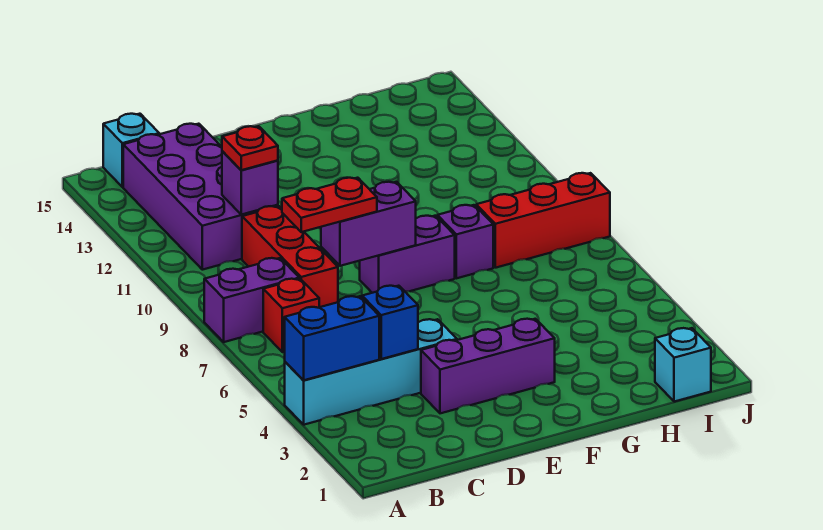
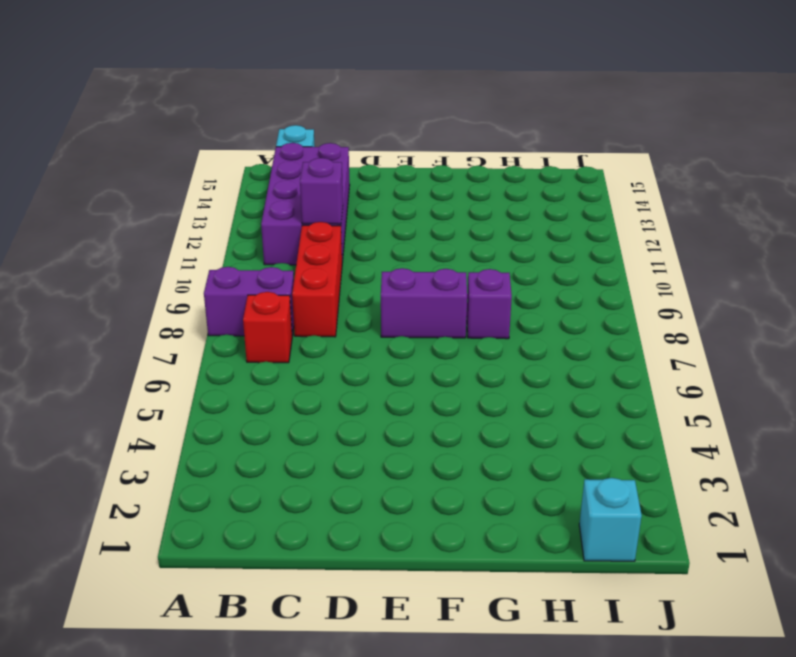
none -> cyan 1x4 brick [285,319,457,425]
none -> purple 1x3 brick [421,319,555,413]
none -> red 1x3 brick [476,173,610,268]

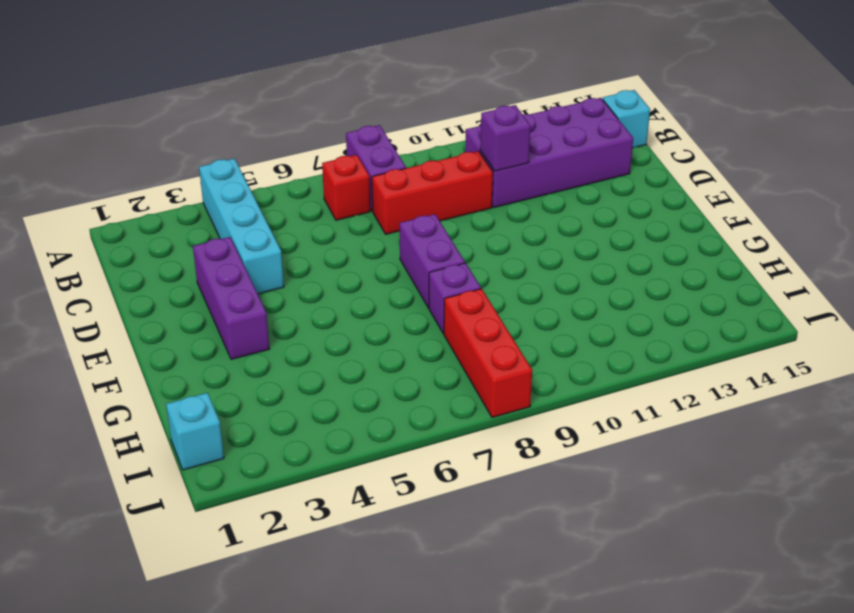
none -> blue 1x2 brick [285,296,379,380]
none -> blue 1x1 brick [362,286,418,359]
none -> purple 1x2 brick [321,182,416,266]

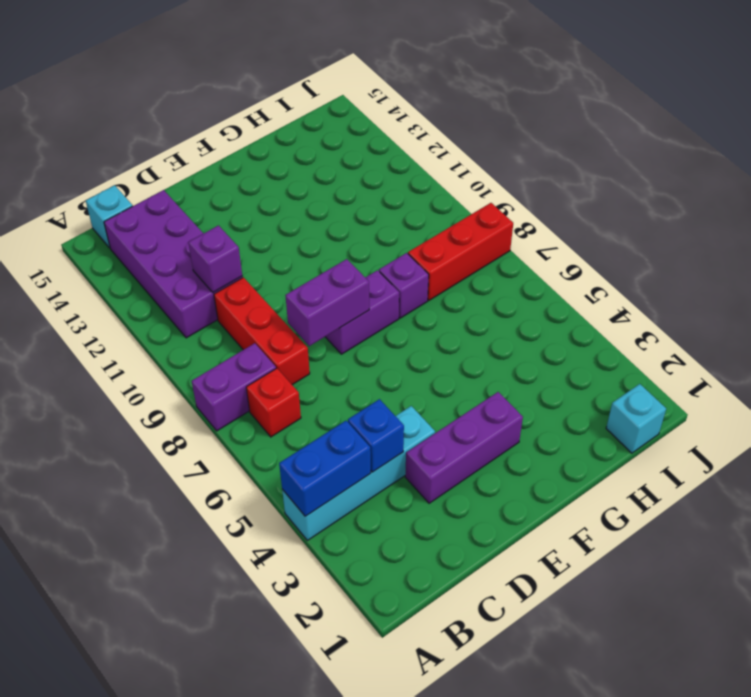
none -> red 1x2 plate [282,178,377,232]
none -> red 1x1 plate [222,126,278,170]

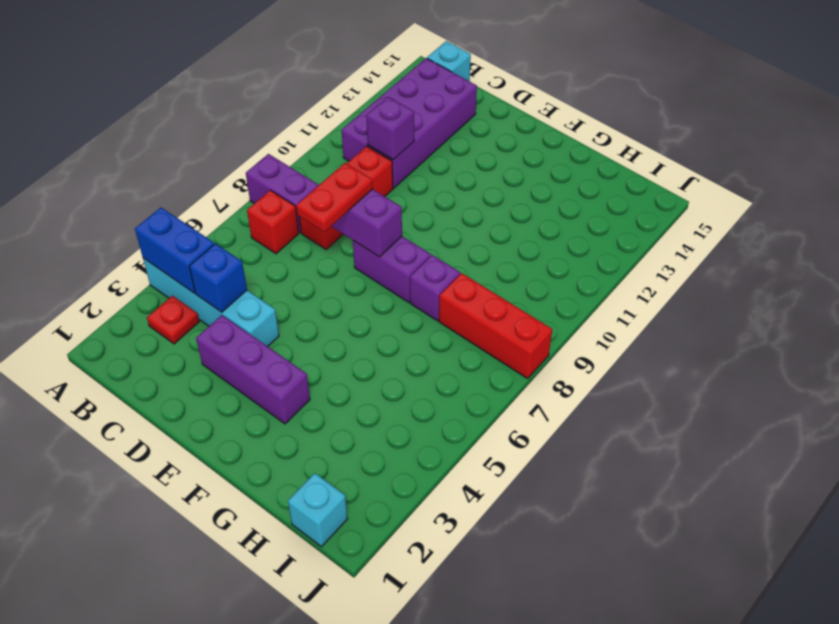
red 1x1 plate [147,296,199,344] -> red 1x1 plate moved to [222,126,278,170]
red 1x2 plate [296,163,373,232] -> red 1x2 plate turned to [282,178,377,232]

